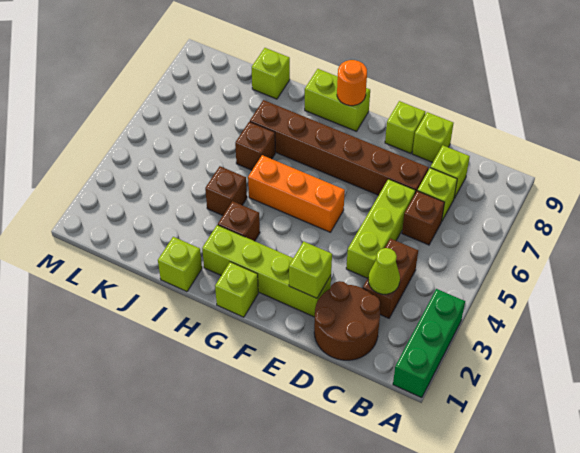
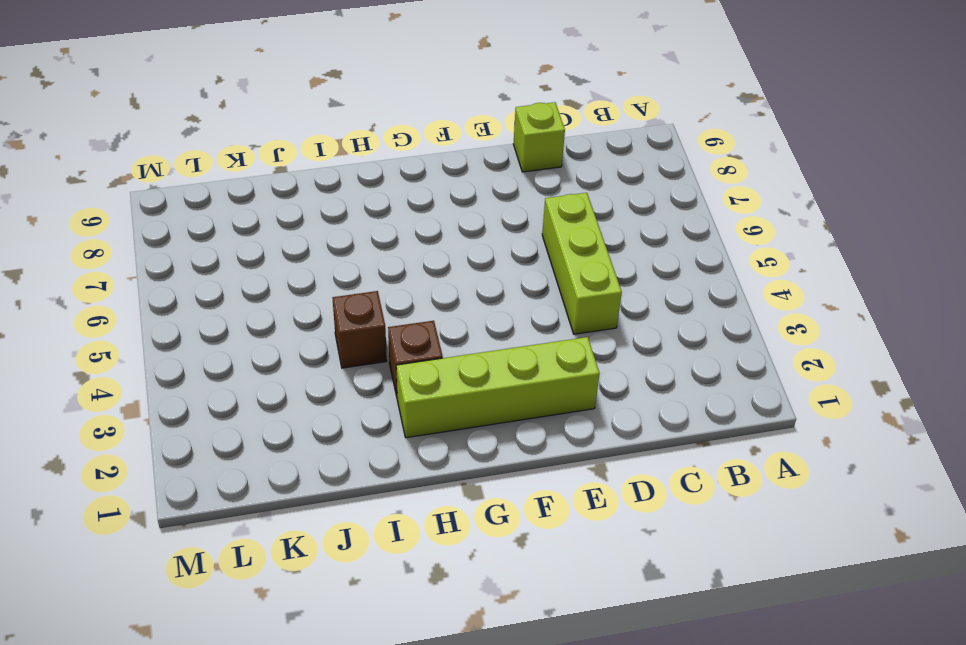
none -> green 1x3 brick [393,289,465,398]
none -> brown 2x2 round brick [314,281,380,360]
none -> brown 1x2 brick [363,239,418,318]

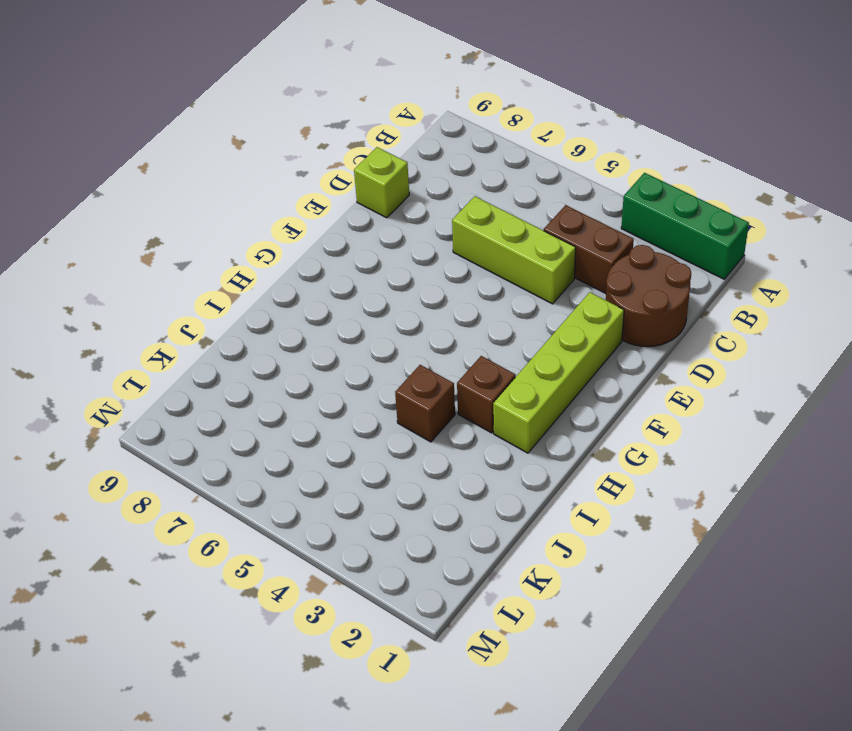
none -> brown 1x1 brick [402,191,445,245]
none -> lime 1x1 brick [417,168,457,221]
none -> lime 1x1 brick [430,146,470,198]

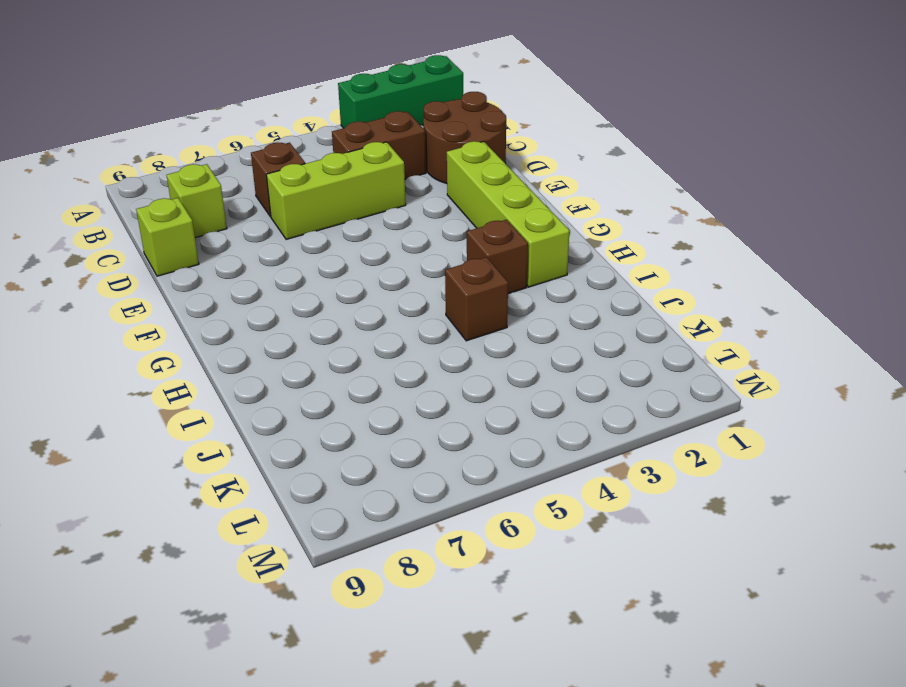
none -> lime 1x1 brick [417,168,457,221]
none -> brown 1x6 brick [250,100,428,195]
none -> lime 1x1 brick [385,101,425,154]

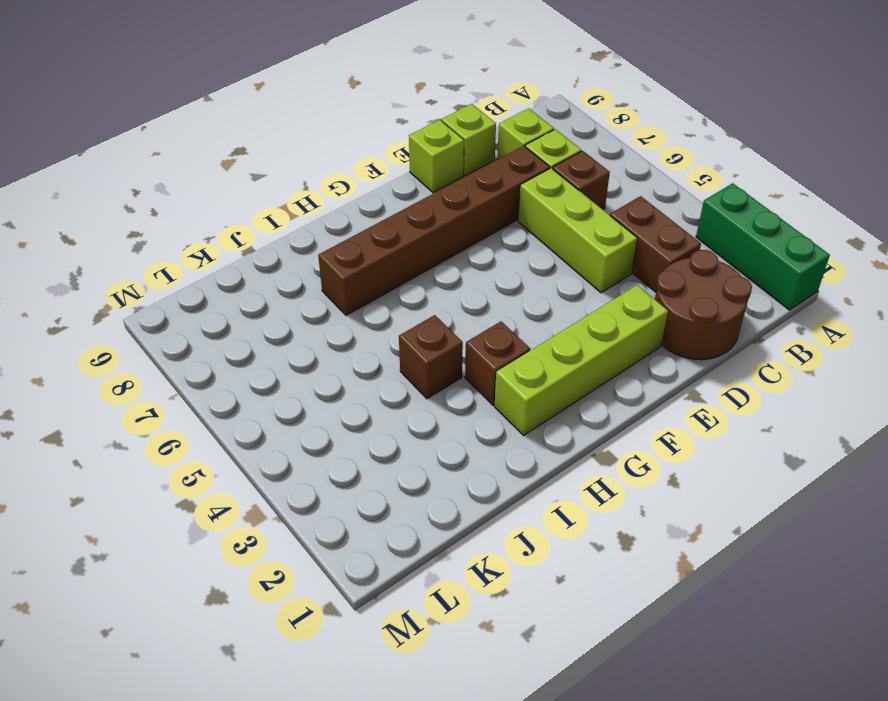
none -> orange 1x3 brick [248,155,345,232]
none -> lime 1x1 brick [215,262,258,317]
none -> lime 1x2 brick [305,69,370,131]

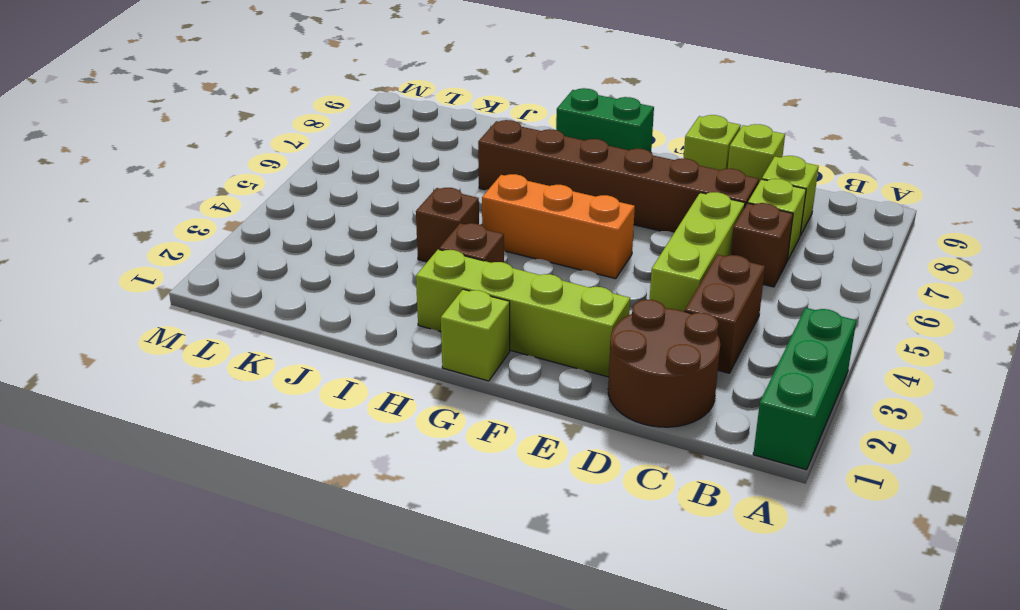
green 1x2 brick [556,88,654,152] -> lime 1x2 brick [305,69,370,131]
none -> lime 1x1 brick [158,237,202,292]
none -> brown 1x1 brick [235,122,275,170]
none -> lime 1x1 brick [252,48,290,99]

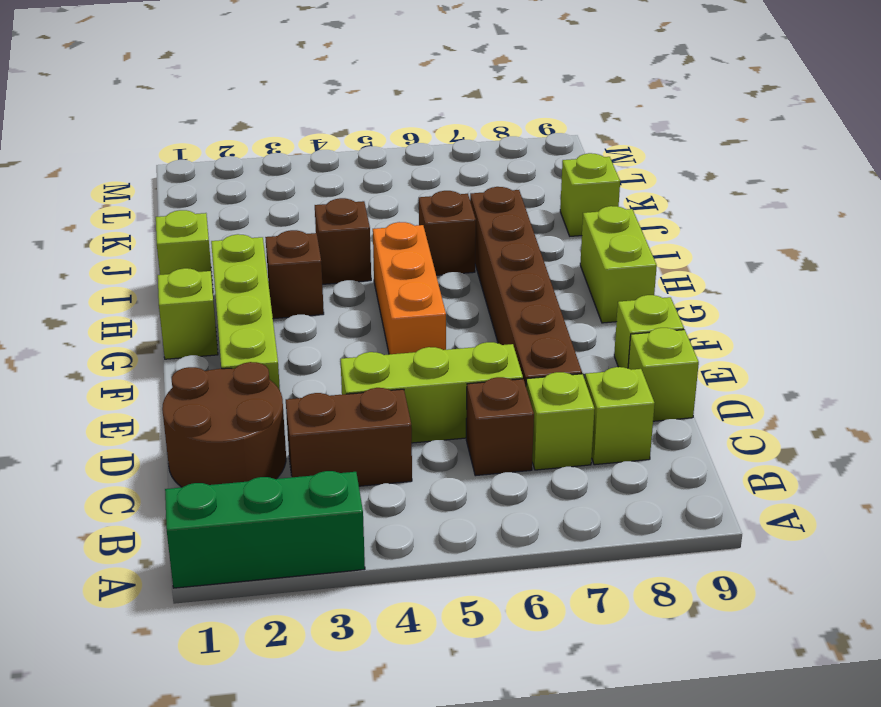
none -> lime 1x1 cone [368,248,400,294]
none -> lime 1x1 brick [289,241,332,298]
none -> orange 1x1 round brick [337,60,367,106]

